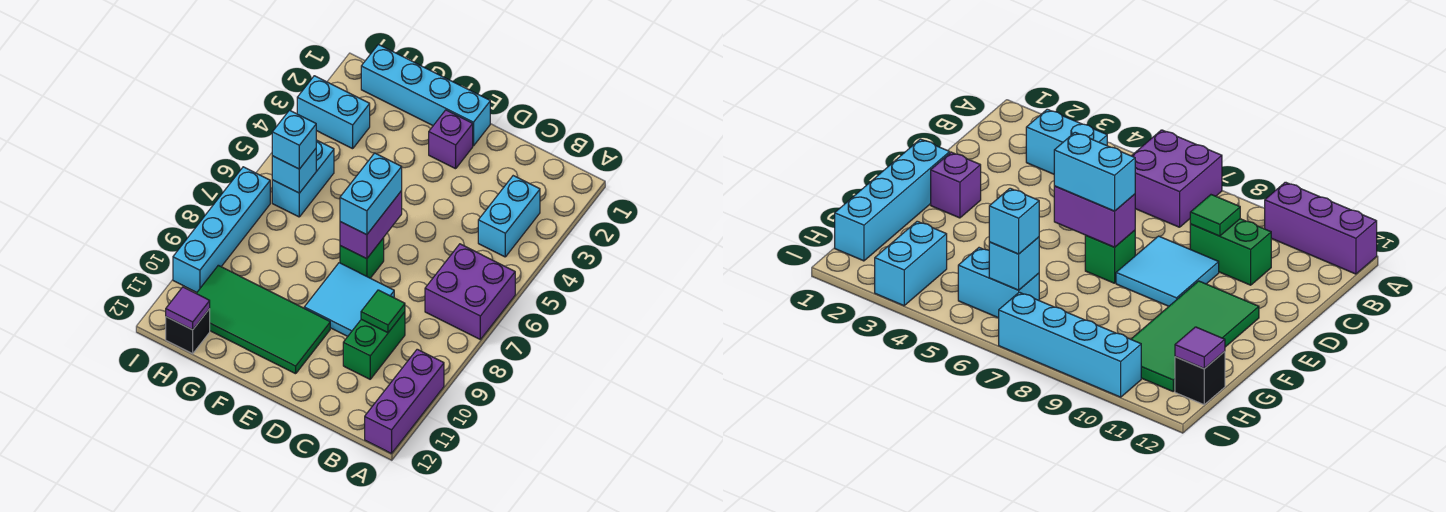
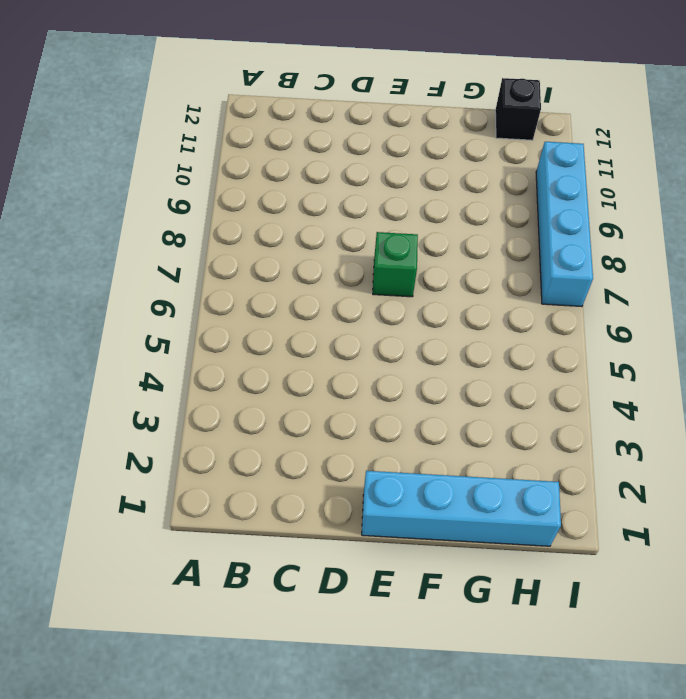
none -> purple 2x2 brick [425,244,515,339]
none -> purple 1x3 brick [365,349,444,454]
none -> cyan 1x2 brick [478,176,540,257]

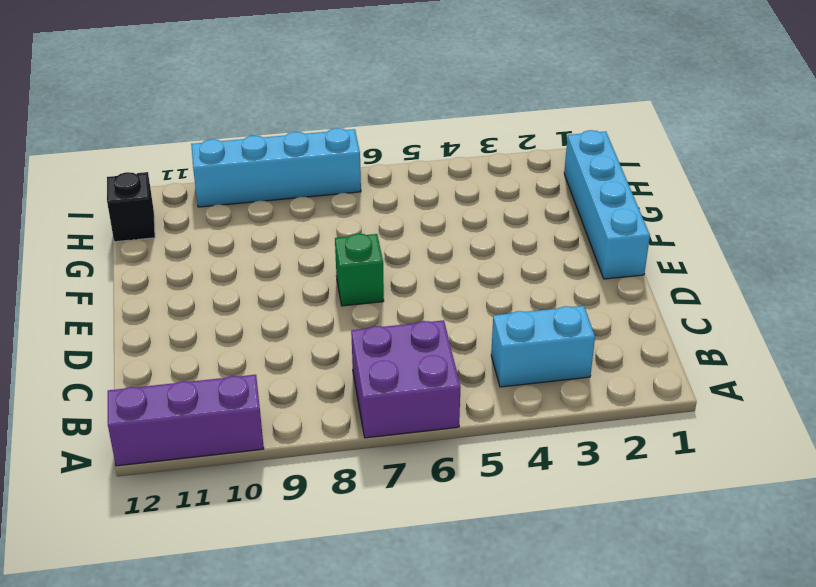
none -> green 1x2 brick [343,312,405,379]
none -> cyan 2x2 tile [304,263,394,336]
none -> purple 1x1 brick [429,110,473,169]

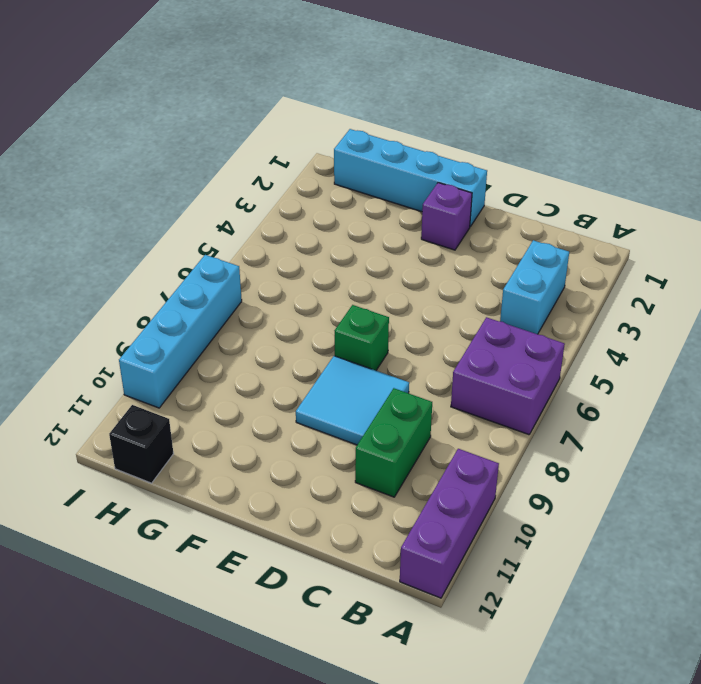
none -> green 2x4 tile [196,265,330,374]
none -> cyan 1x2 brick [297,76,370,149]
none -> cyan 1x2 brick [272,140,334,217]

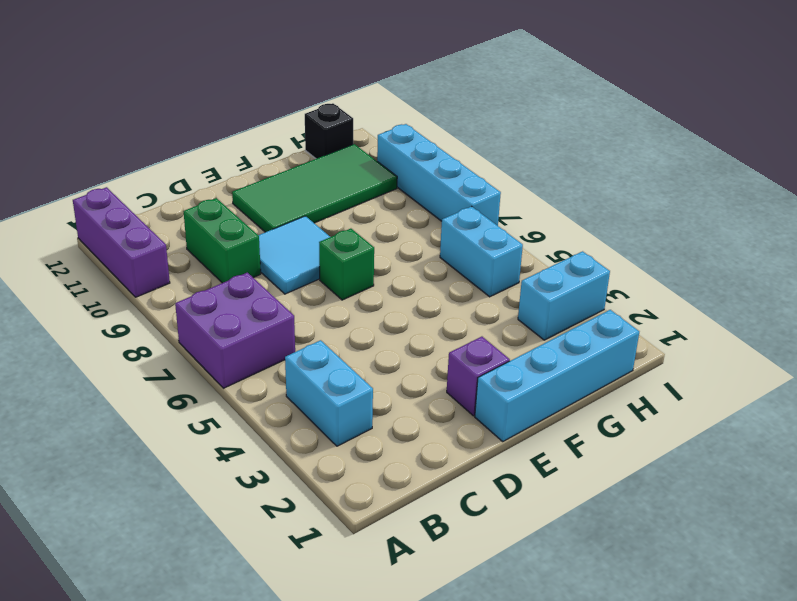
none -> green 1x1 tile [361,290,405,333]
none -> purple 1x2 brick [340,191,402,259]
none -> cyan 1x1 brick [272,149,316,193]

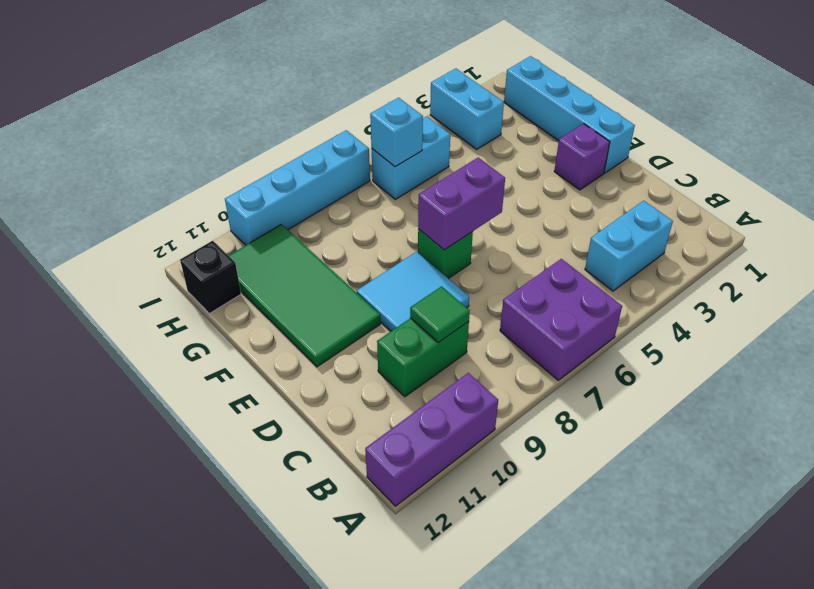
none -> purple 1x1 tile [166,287,210,330]
none -> cyan 1x2 brick [340,153,402,235]
none -> cyan 1x1 brick [272,110,316,169]

